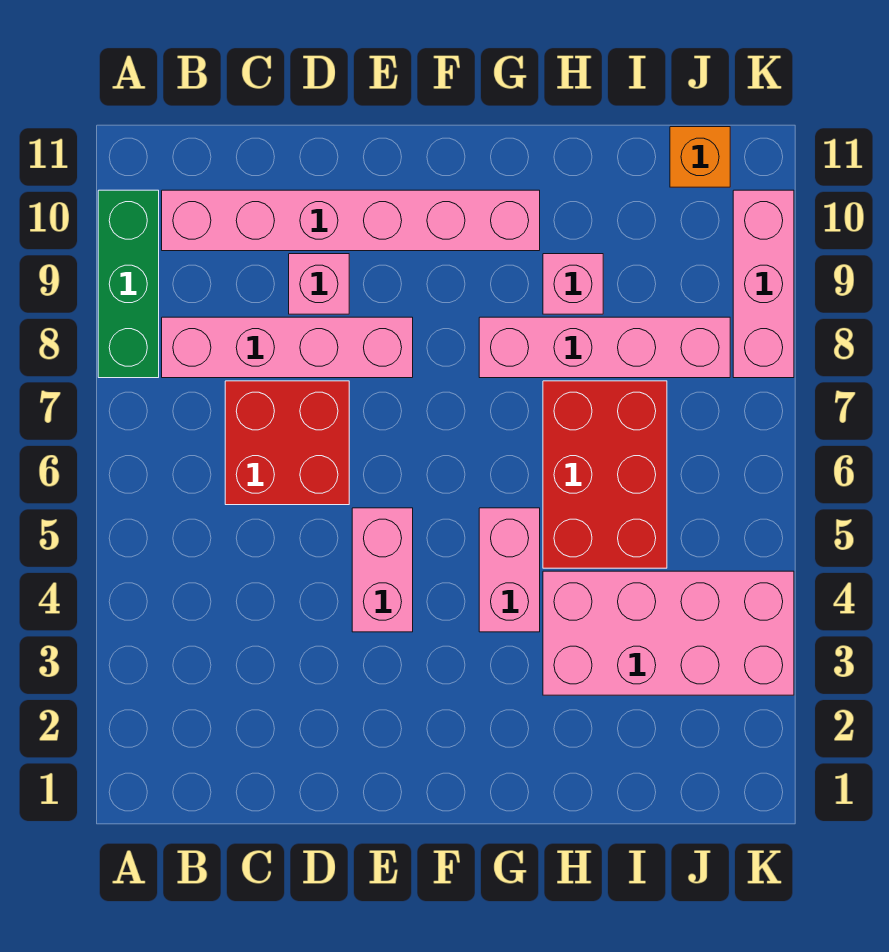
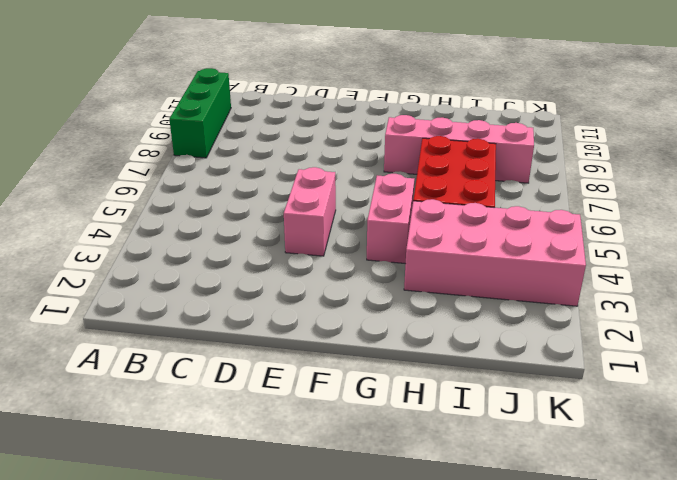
none -> pink 1x4 brick [162,317,413,378]
none -> pink 1x6 brick [162,190,540,251]
none -> red 2x2 brick [225,381,349,505]

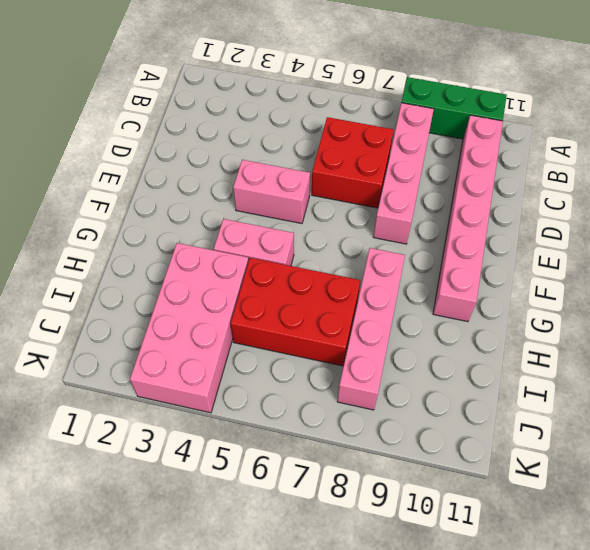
none -> pink 1x1 brick [289,254,349,314]
none -> pink 1x1 brick [543,254,603,314]
none -> orange 1x1 brick [670,127,730,187]

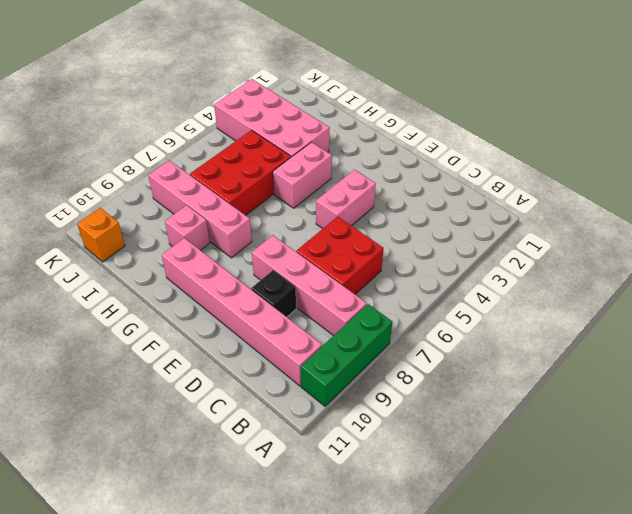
black 1x1 brick [251,270,296,317] -> pink 1x1 brick [289,254,349,314]
none -> pink 1x3 brick [733,190,794,378]

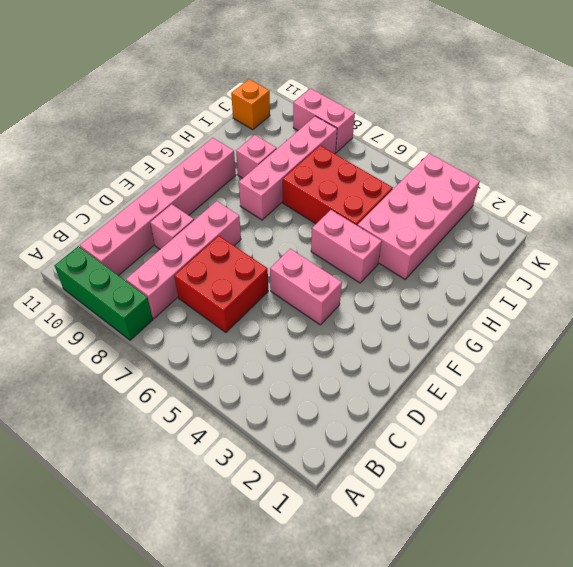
pink 1x2 brick [293,89,355,152] -> pink 1x3 brick [733,190,794,378]

